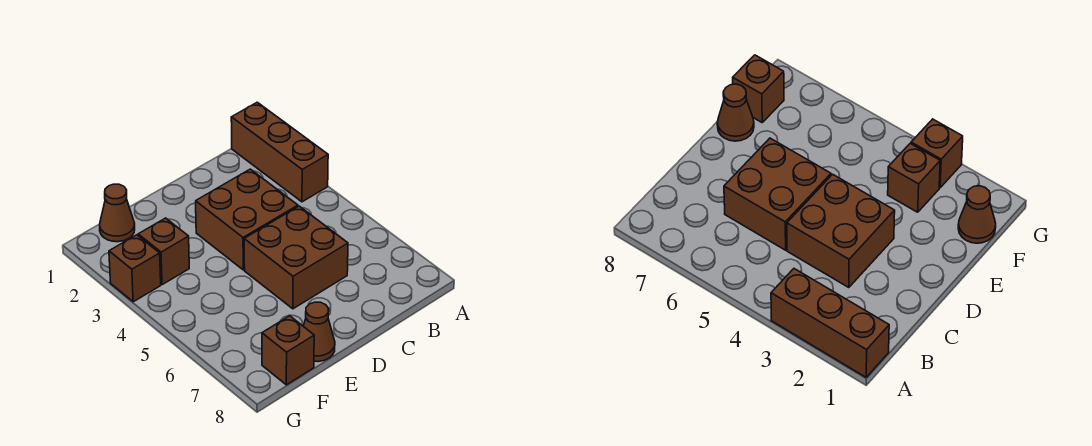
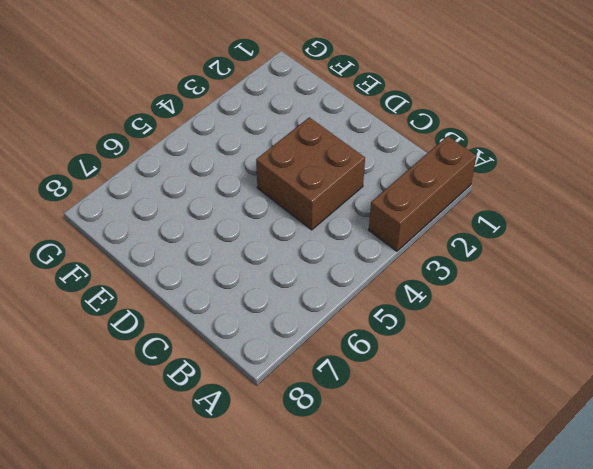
none -> brown 2x2 brick [244,206,348,309]
none -> brown 1x1 cone [303,302,335,362]

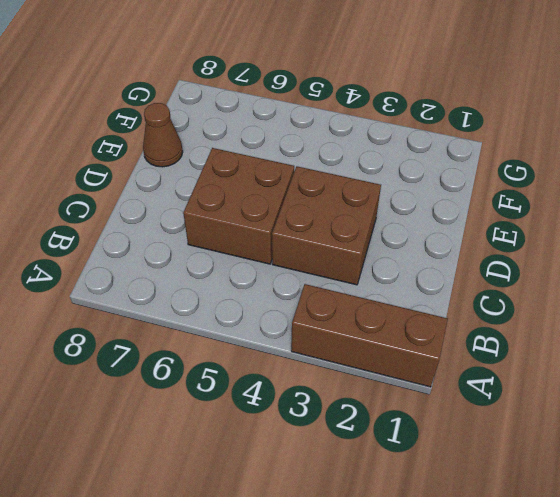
none -> brown 1x1 cone [100,184,135,242]
none -> brown 1x1 brick [138,218,189,285]

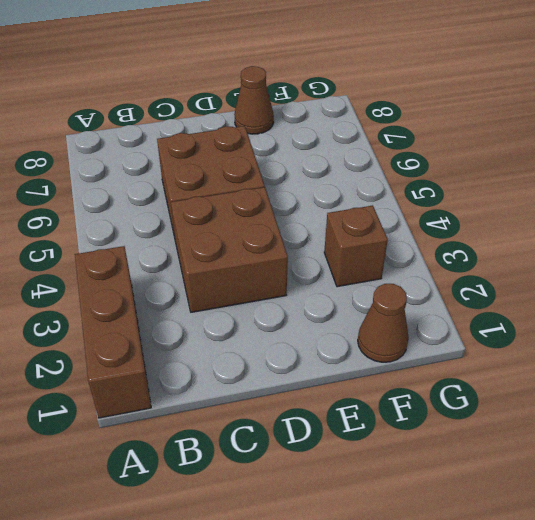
none -> brown 1x1 brick [262,316,314,385]
none -> brown 1x1 brick [109,235,161,302]

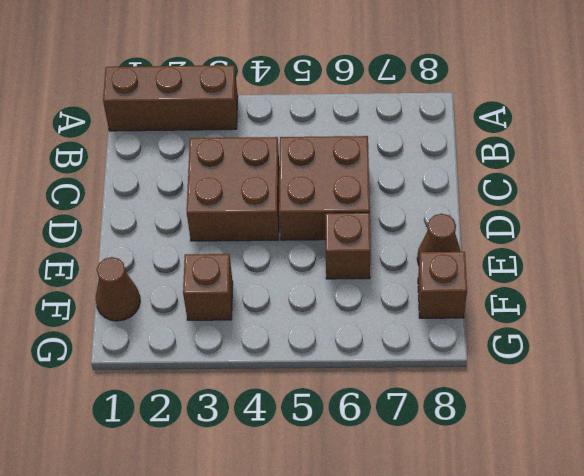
brown 1x1 brick [325,213,370,279] -> brown 1x1 brick moved to [109,235,161,302]

